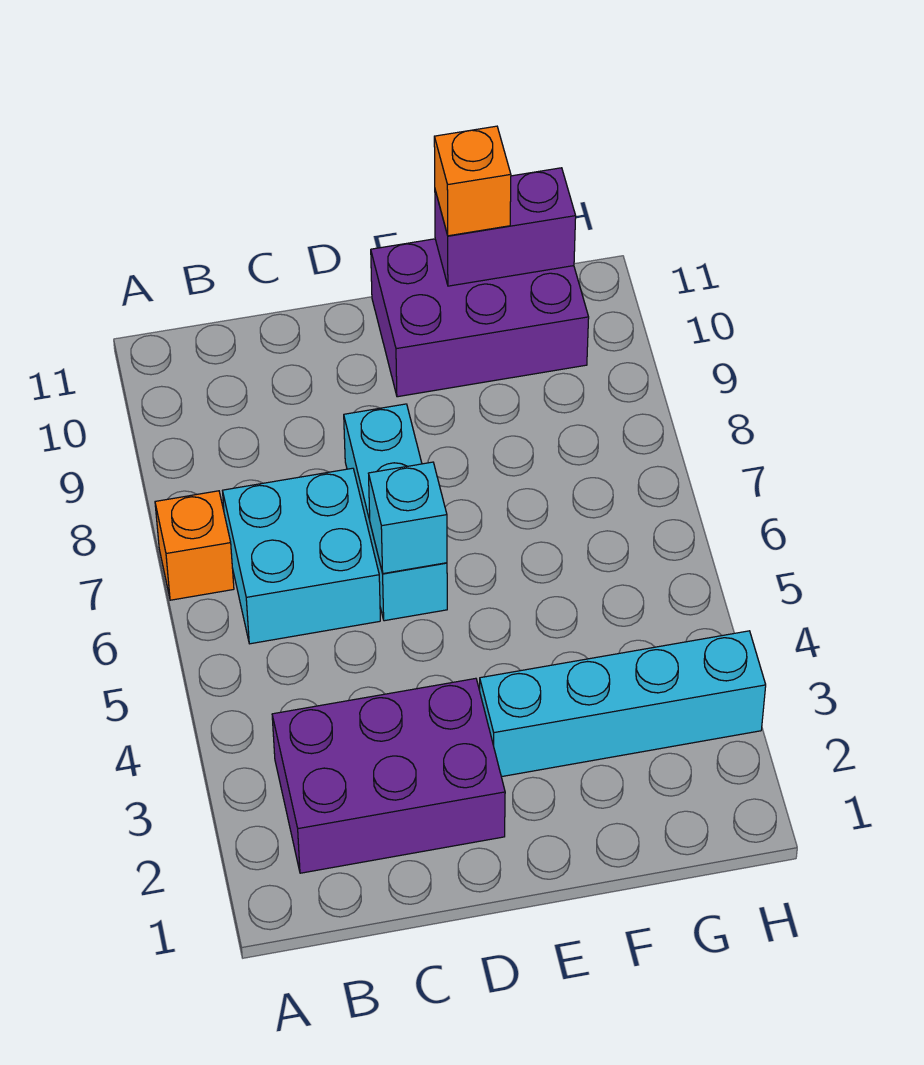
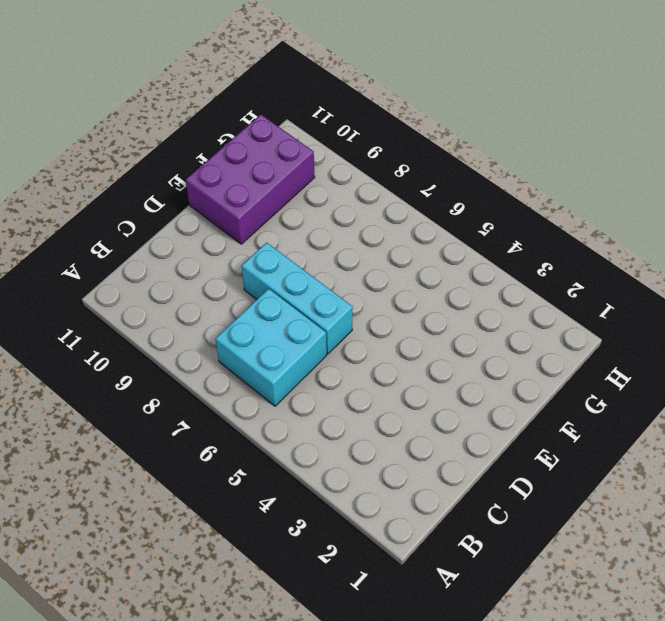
none -> orange 1x1 brick [155,491,234,600]
none -> purple 2x3 brick [272,678,505,873]

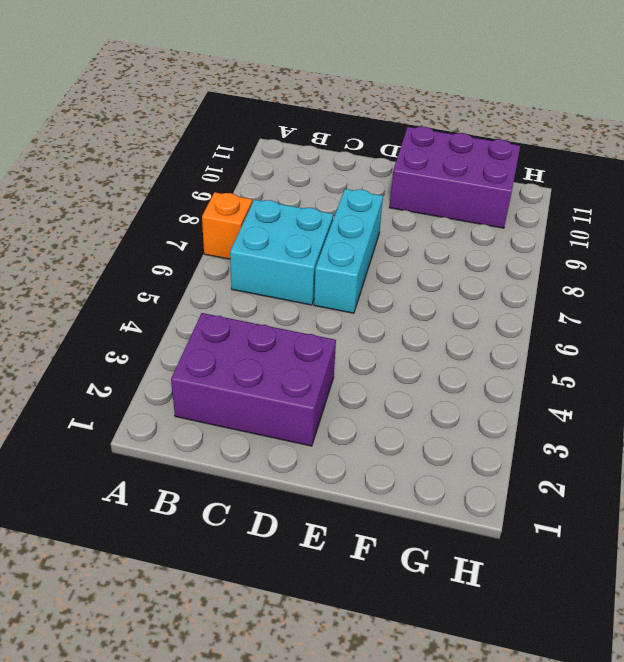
none -> cyan 1x4 brick [480,631,766,777]
none -> cyan 1x1 brick [369,462,447,574]

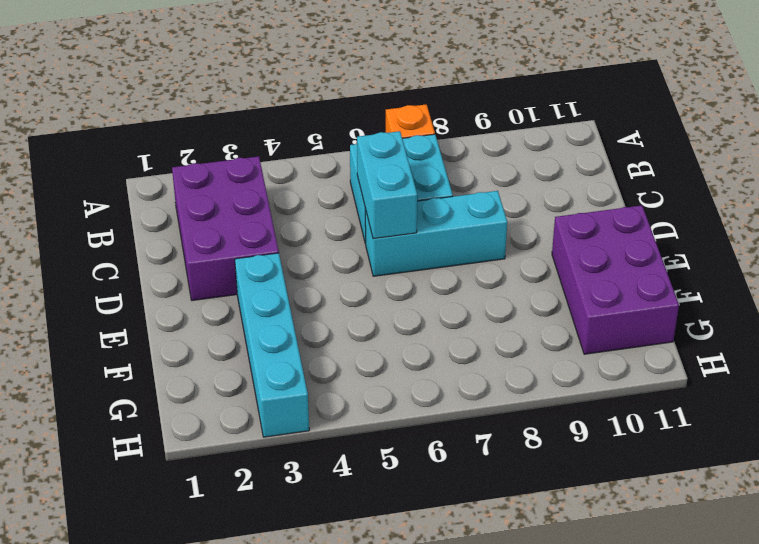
cyan 1x2 brick [357,131,417,239] -> cyan 1x1 brick [369,462,447,574]
none -> purple 1x2 brick [435,168,576,286]
none -> orange 1x1 brick [434,126,511,236]

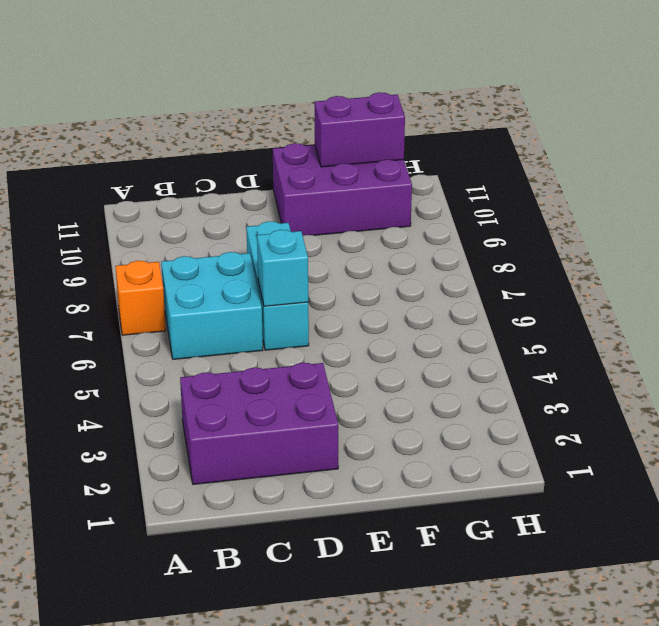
none -> cyan 1x4 brick [480,631,766,777]
none -> orange 1x1 brick [434,126,511,236]

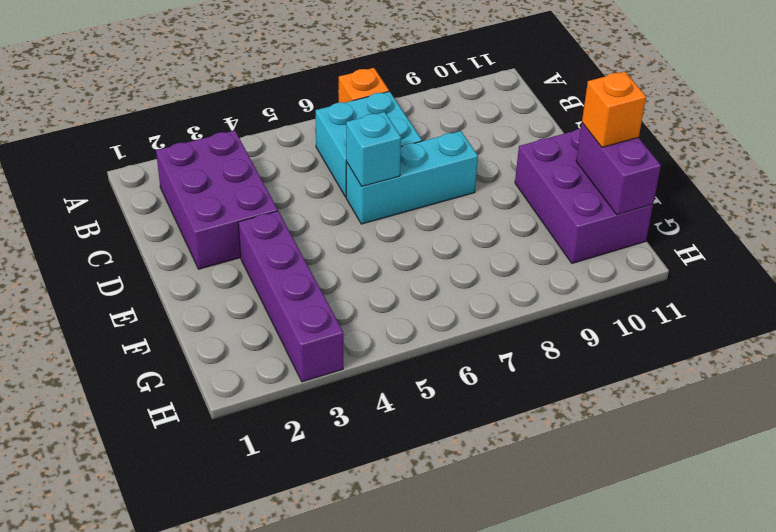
purple 1x4 brick [238,211,343,382] -> cyan 1x4 brick [480,631,766,777]

